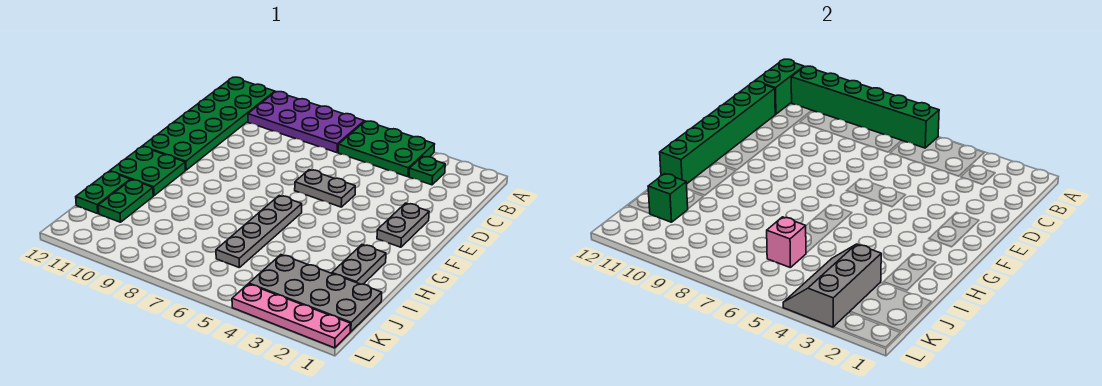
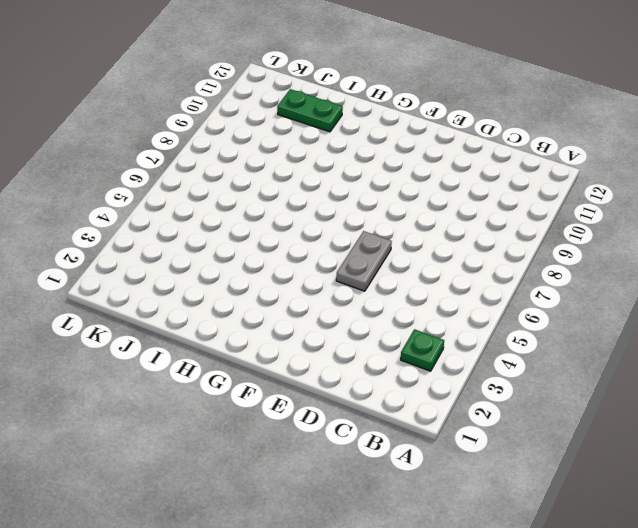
none -> green 2x3 plate [338,121,435,177]
none -> purple 2x4 plate [248,92,364,153]
none -> green 2x6 plate [142,77,275,170]

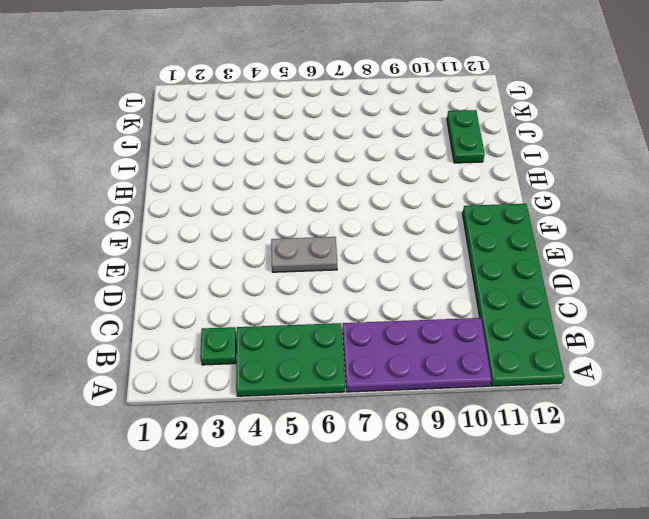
none -> grey 1x2 plate [377,203,429,247]
none -> grey 1x4 plate [216,196,302,267]
none -> green 2x2 plate [110,147,185,196]

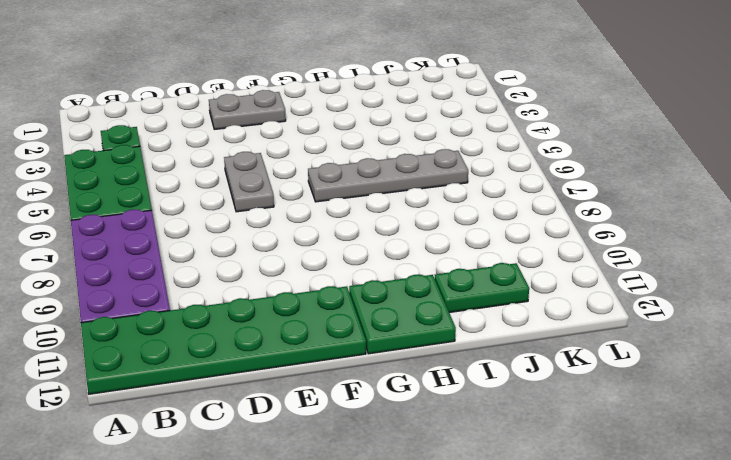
none -> grey 1x2 plate [332,245,386,284]
none -> green 1x2 plate [76,171,130,214]
none -> grey 2x4 plate [249,255,382,332]

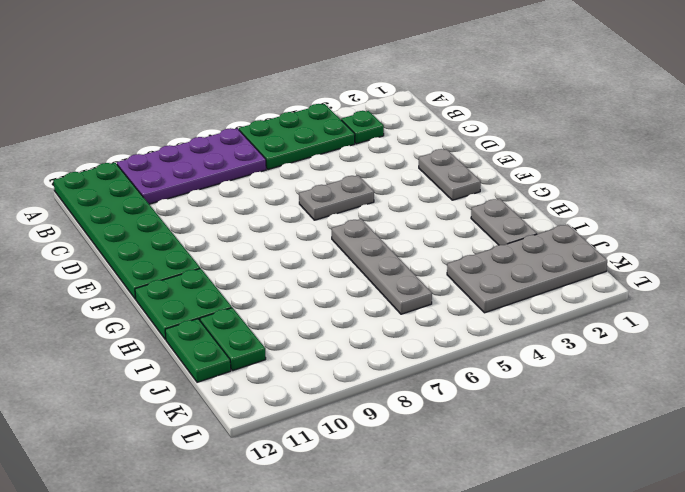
none -> pink 1x4 plate [232,284,350,348]
none -> green 1x6 brick [791,66,939,148]
none -> green 1x2 brick [755,59,804,114]

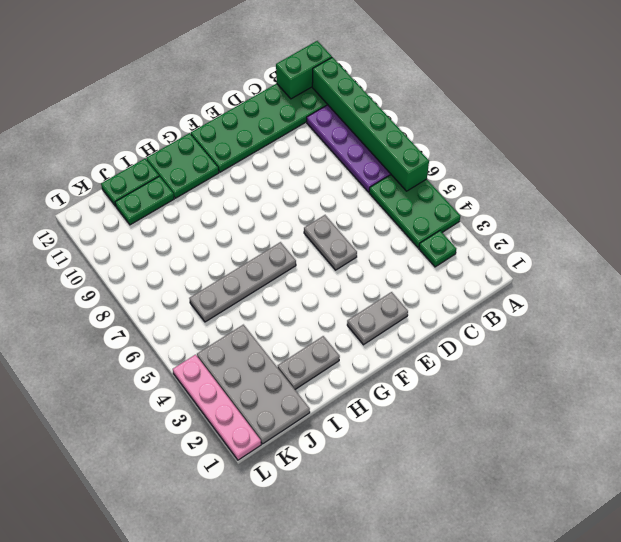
none -> green 1x6 brick [660,81,775,184]
none -> grey 2x3 slope [783,244,881,327]
none -> pink 1x1 brick [767,217,806,267]

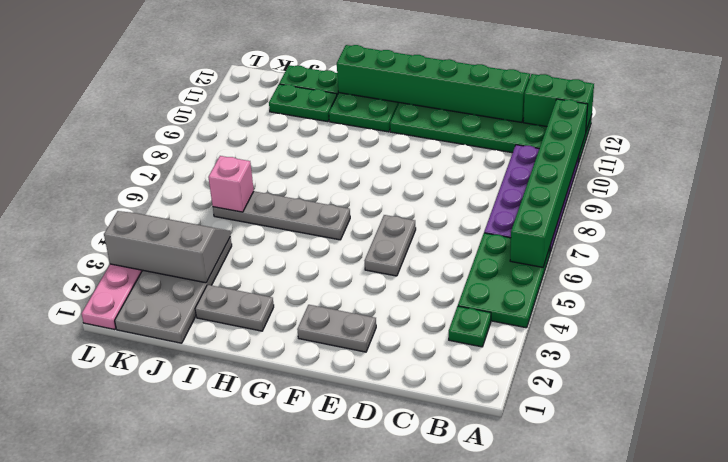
none -> green 1x1 brick [648,174,688,222]

